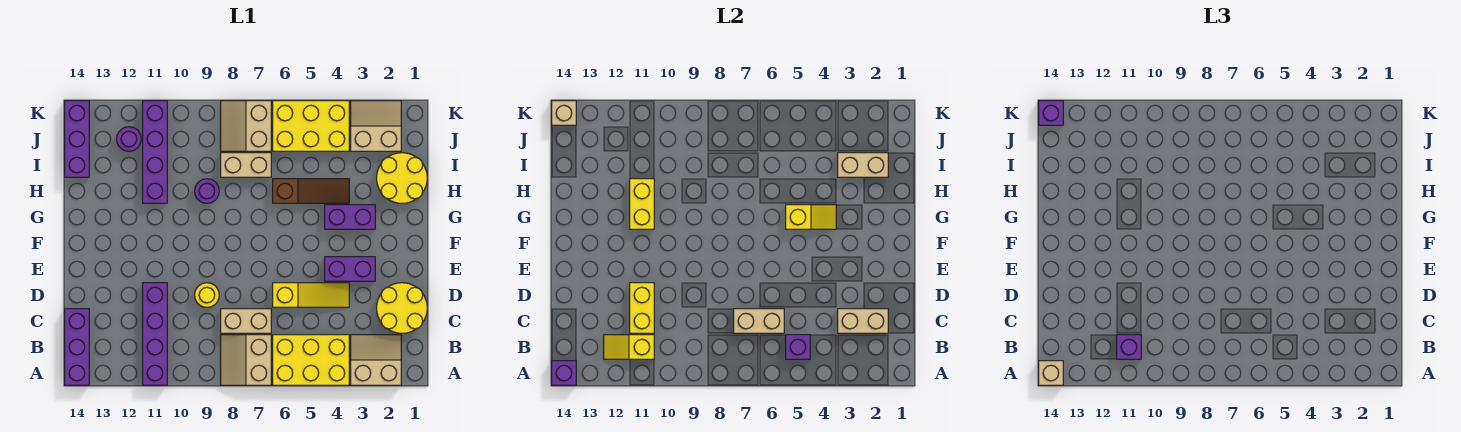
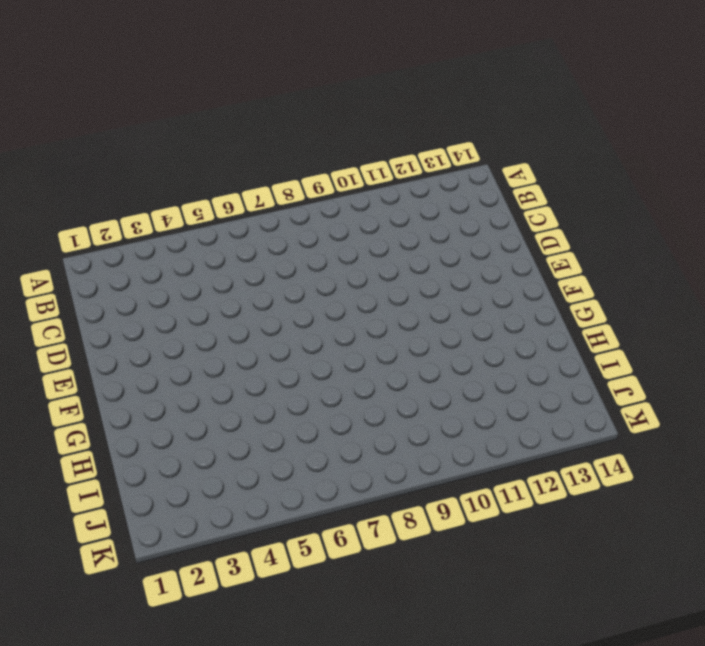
none -> tan 2x2 slope [351,335,401,385]
none -> yellow 2x3 brick [273,335,349,385]
none -> tan 2x2 slope [221,335,271,385]
none -> purple 1x4 brick [143,283,167,385]

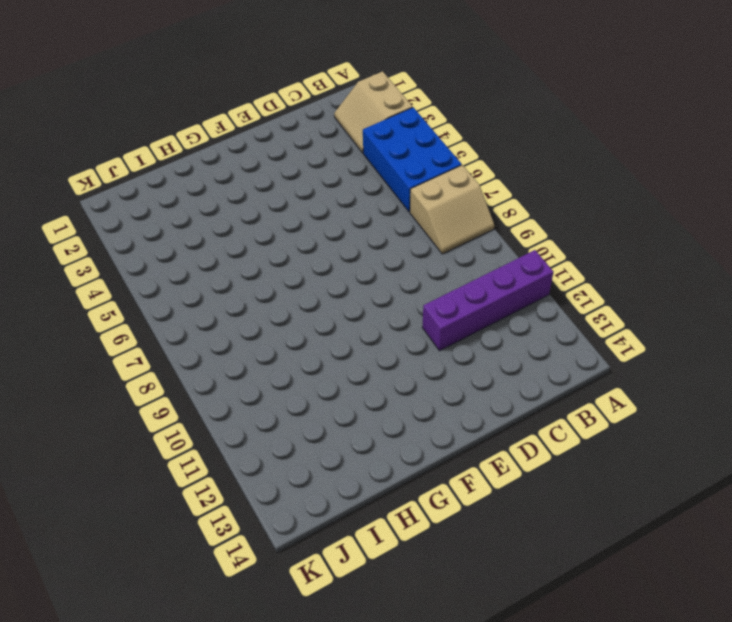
blue 2x3 brick [363,107,462,212] -> yellow 2x3 brick [273,335,349,385]
none -> purple 1x3 brick [65,309,89,385]
none -> yellow 2x2 round brick [377,283,427,333]
none -> tan 1x2 brick [221,309,271,333]
none -> yellow 1x3 slope [273,283,349,307]

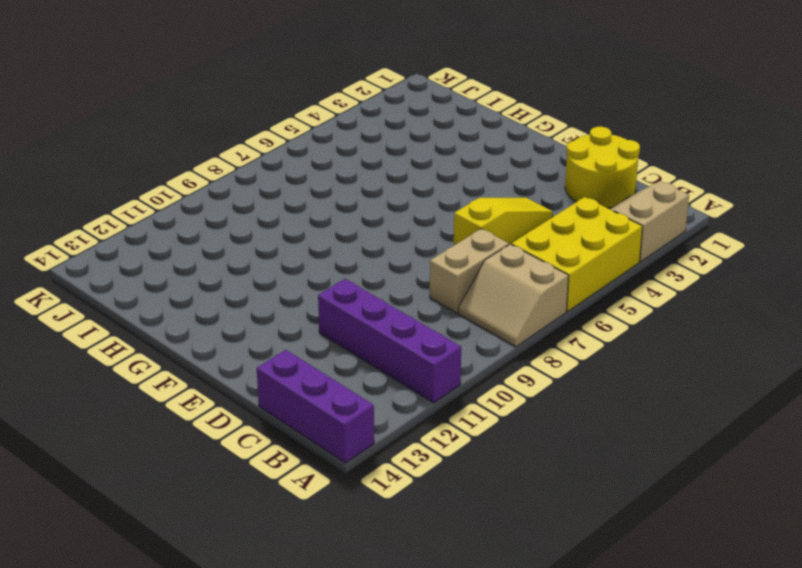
none -> yellow 1x1 round brick [195,283,219,307]
none -> purple 1x2 brick [325,257,375,281]
none -> purple 1x2 brick [325,205,375,229]
none -> yellow 2x2 round brick [377,153,427,203]

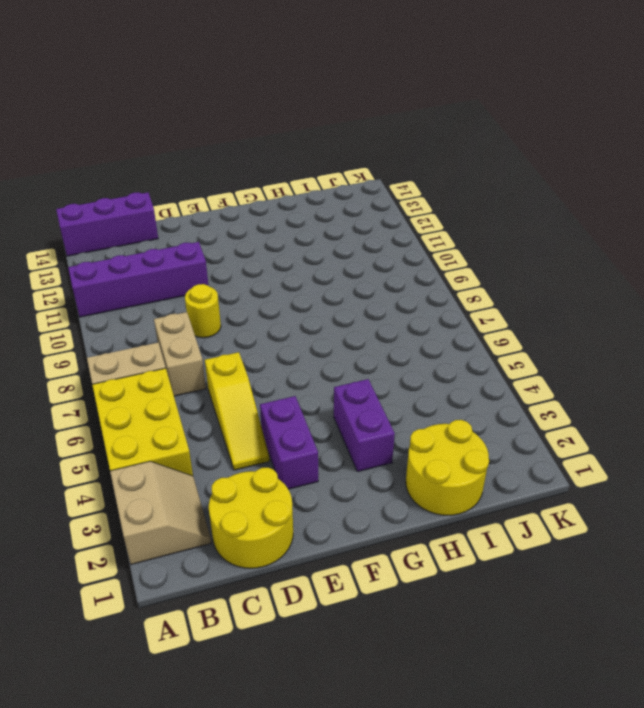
none -> brown 1x3 slope [273,179,349,203]
none -> purple 1x1 round brick [195,179,219,203]
none -> purple 1x4 brick [143,101,167,203]
none -> tan 1x2 brick [221,153,271,177]

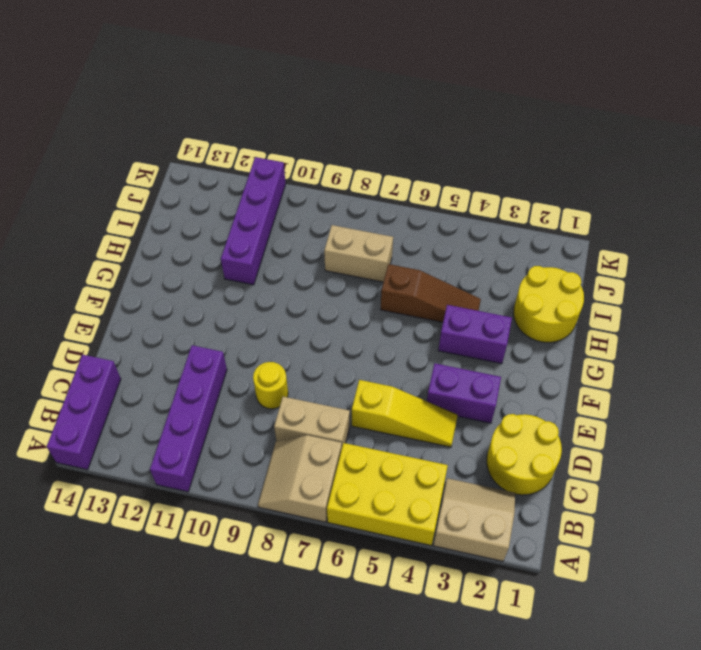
none -> purple 1x1 round brick [195,179,219,203]
none -> purple 1x3 brick [65,101,89,177]
none -> tan 2x2 slope [351,101,401,151]
none -> yellow 2x3 brick [273,101,349,151]

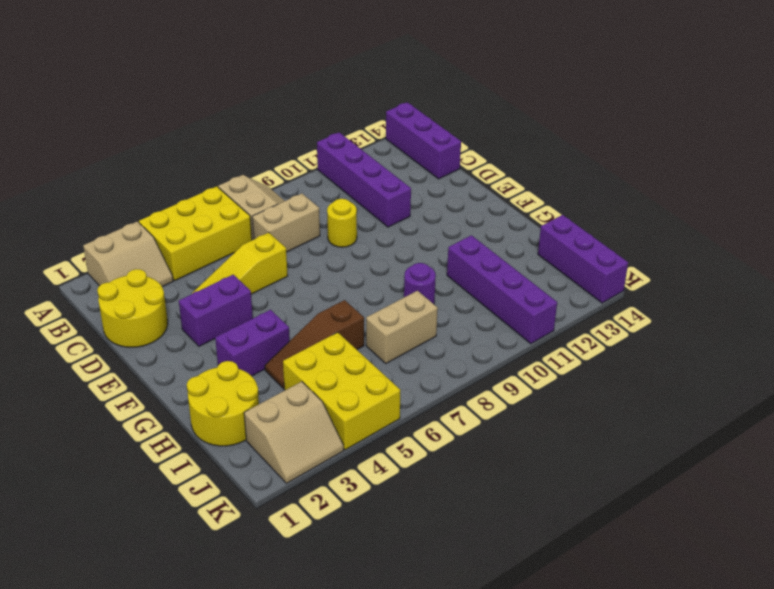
yellow 2x3 brick [283,332,400,450] -> yellow 2x3 brick turned to [273,101,349,151]
none -> tan 2x2 slope [221,101,271,151]
none -> purple 1x1 round brick [117,127,141,151]
none -> purple 1x1 brick [552,361,576,385]
none -> purple 1x1 brick [786,335,810,359]

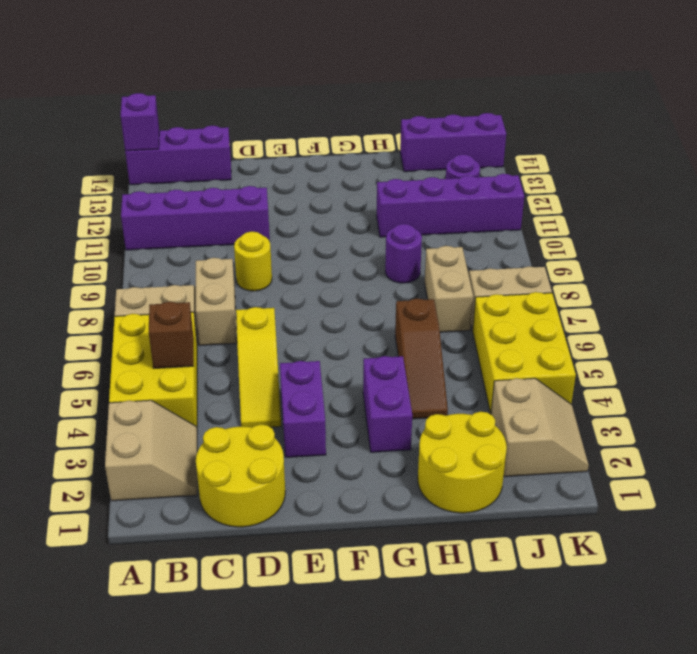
brown 1x1 brick [149,302,194,368] -> purple 1x1 brick [786,335,810,359]
none -> yellow 1x2 slope [604,335,654,359]
none -> tan 1x2 brick [838,309,888,333]
none -> tan 1x2 brick [734,309,784,333]
none -> yellow 1x2 brick [630,283,654,333]

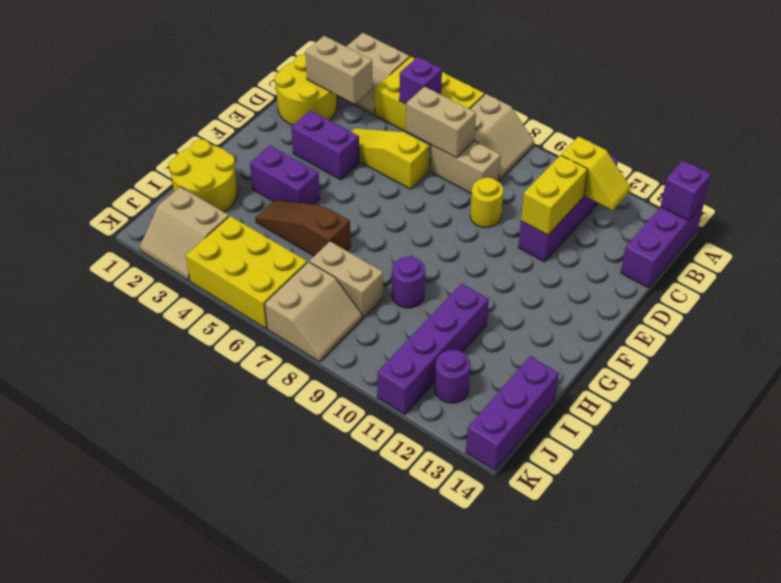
none -> yellow 1x2 slope [786,205,836,229]
none -> yellow 1x2 brick [630,179,654,229]
none -> tan 1x2 brick [838,153,888,177]
none -> tan 1x1 brick [552,101,576,125]

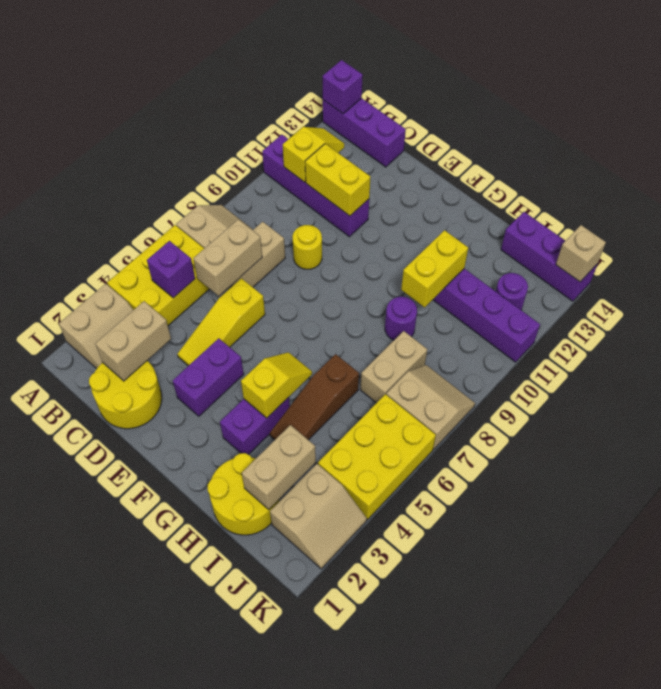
yellow 1x2 slope [241,352,312,418] -> yellow 1x2 slope turned to [786,205,836,229]
yellow 1x2 brick [401,230,468,307] -> yellow 1x2 brick turned to [630,179,654,229]
none -> tan 1x1 brick [1039,361,1063,385]
none -> purple 1x1 brick [1117,335,1141,359]
none -> purple 1x1 brick [1039,101,1063,125]

